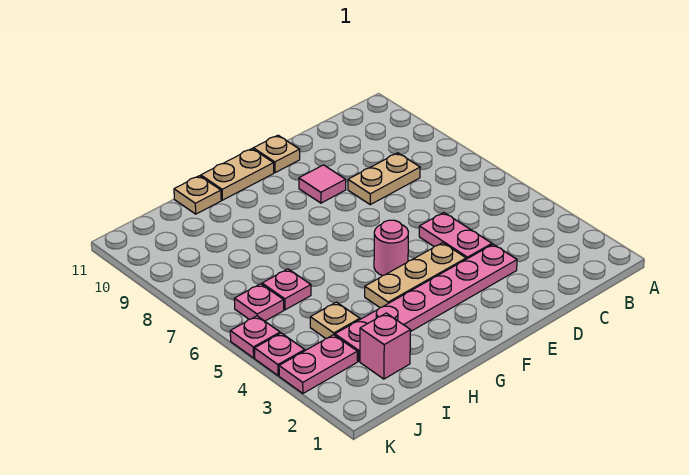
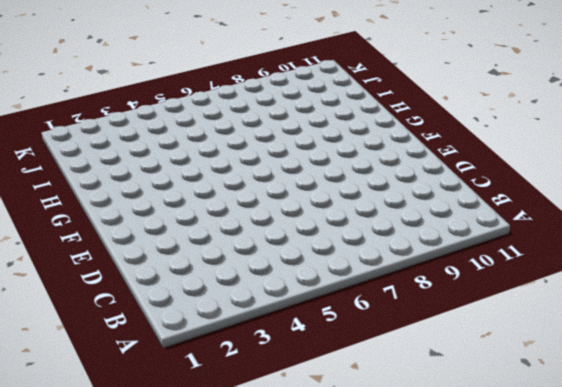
none -> tan 1x2 plate [348,153,420,205]
none -> pink 1x6 plate [335,244,517,361]
none -> pink 1x2 plate [419,213,492,259]

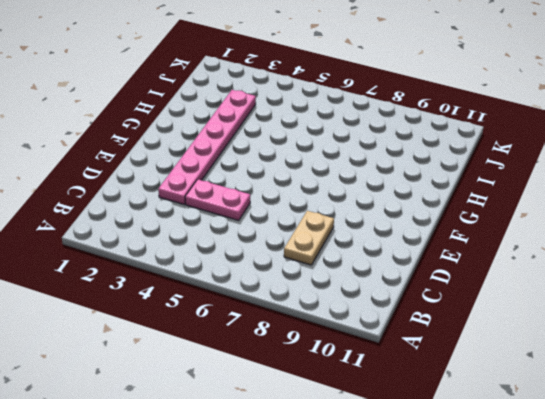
none -> tan 1x3 plate [365,243,466,308]
none -> pink 1x1 tile [299,165,346,203]
none -> tan 1x1 plate [253,135,300,173]

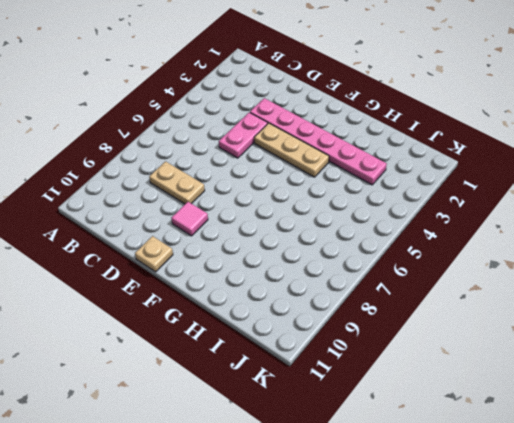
none -> pink 1x1 round brick [374,220,408,276]
none -> tan 1x2 plate [201,149,274,200]
none -> tan 1x1 plate [174,176,221,214]

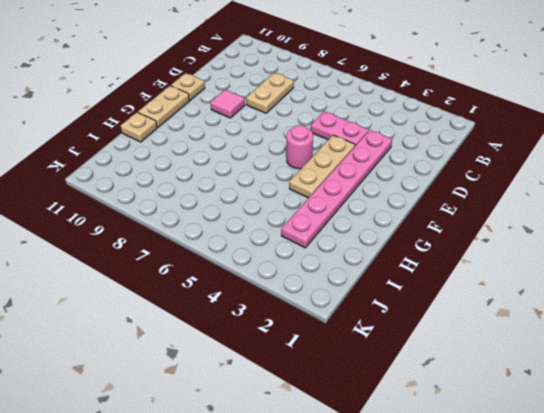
none -> pink 1x1 brick [360,313,411,379]
none -> tan 1x1 plate [310,302,360,338]
none -> pink 1x1 plate [262,269,311,310]

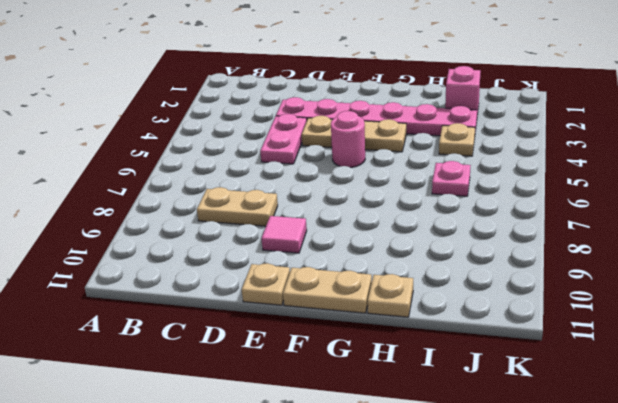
none -> pink 1x2 plate [279,335,357,393]
none -> pink 1x1 plate [234,284,284,321]
none -> pink 1x1 plate [255,333,305,376]

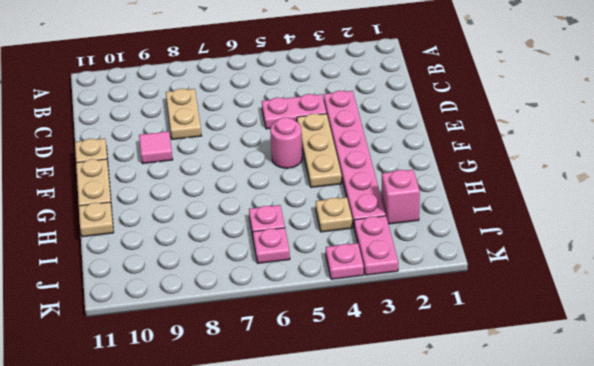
none -> pink 1x1 plate [230,316,280,358]

